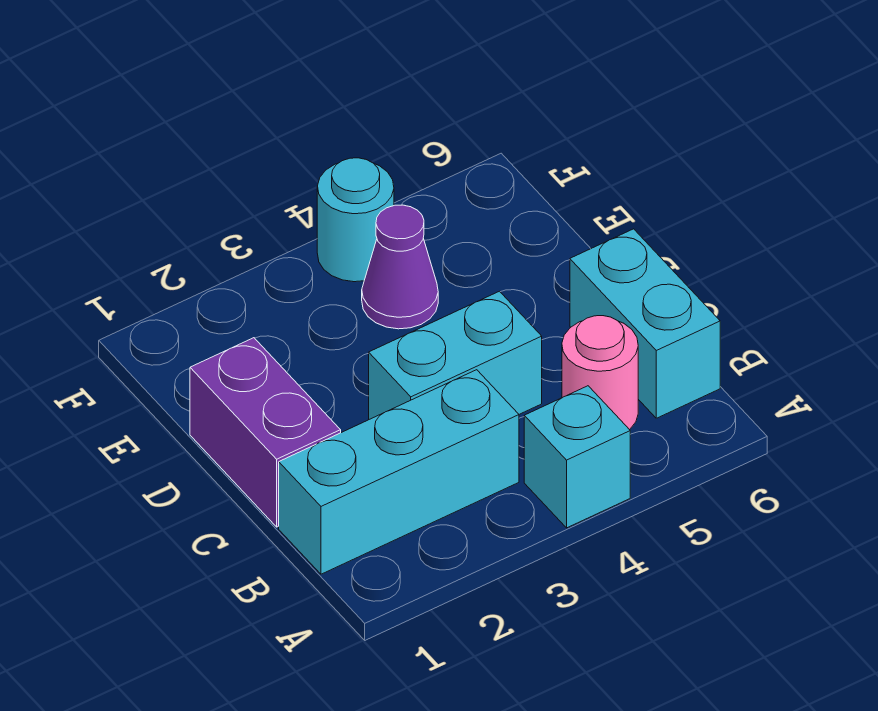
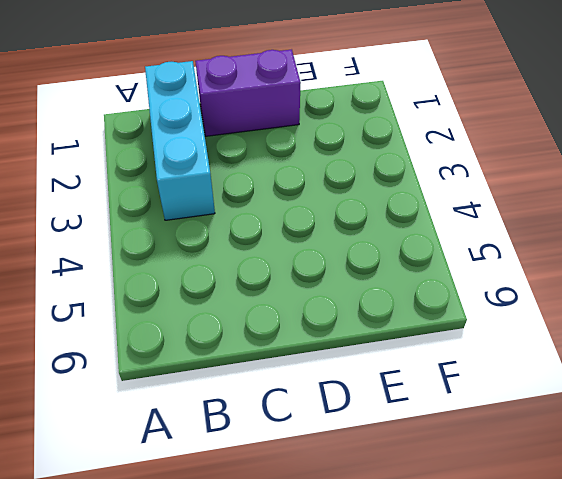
none -> cyan 1x1 brick [524,386,630,528]
none -> pink 1x1 round brick [562,316,638,430]

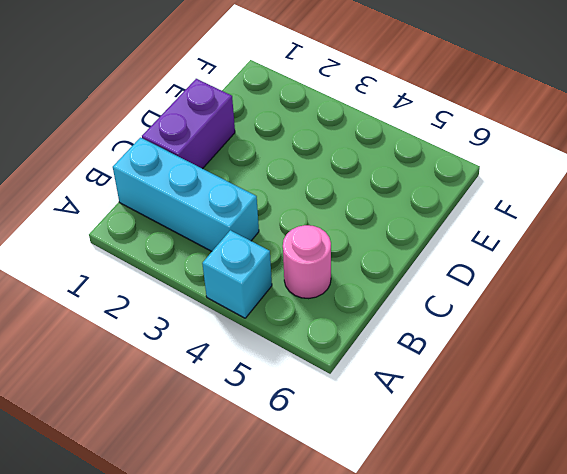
none -> cyan 1x2 brick [570,229,720,418]
none -> cyan 1x2 brick [369,291,542,419]

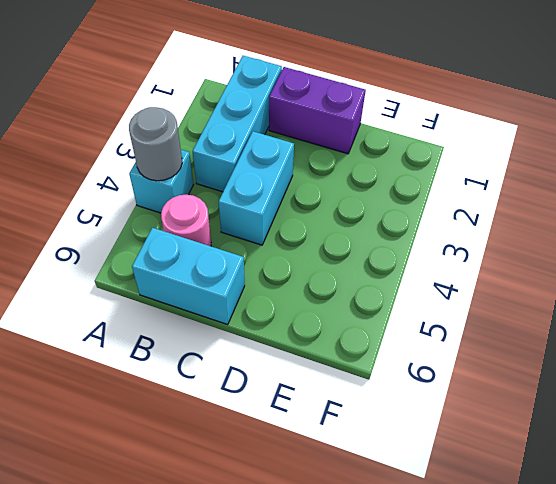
grey 1x1 round brick [129,107,182,181] -> none
none -> purple 1x1 cone [362,205,438,329]
none -> cyan 1x1 round brick [317,158,394,282]

